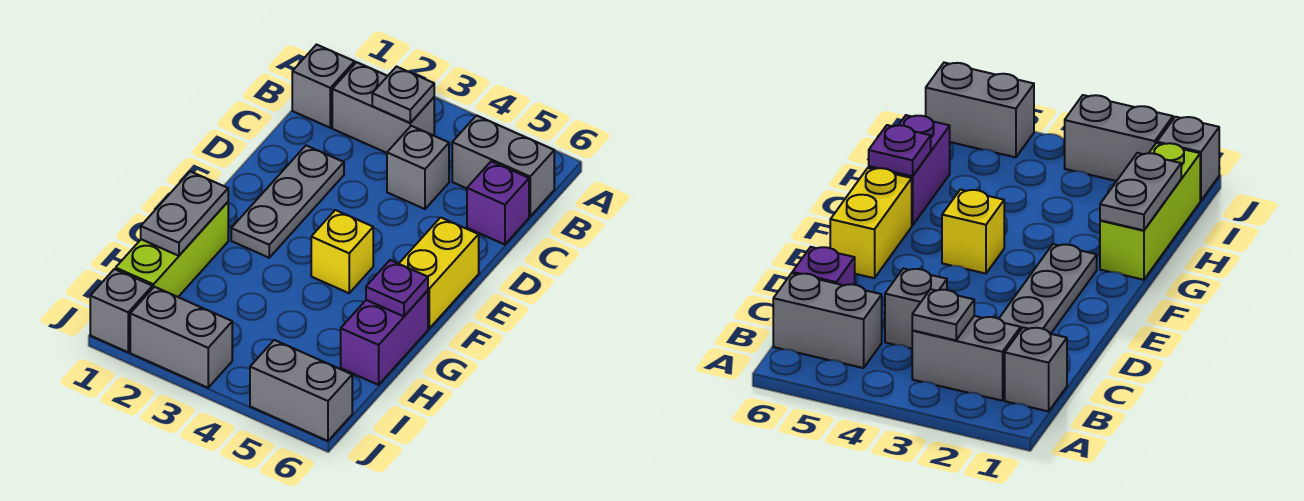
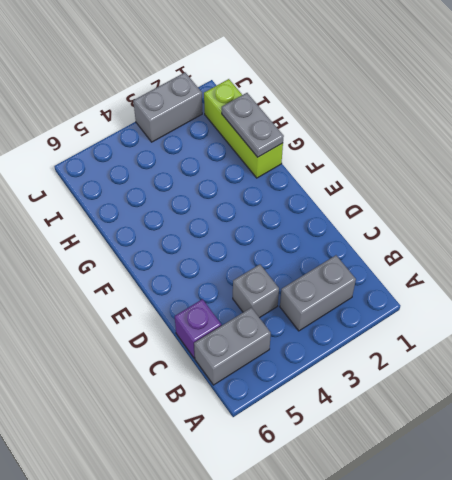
none -> grey 1x1 brick [292,45,355,128]
none -> grey 1x3 plate [231,145,344,258]
none -> yellow 1x2 brick [399,217,479,329]

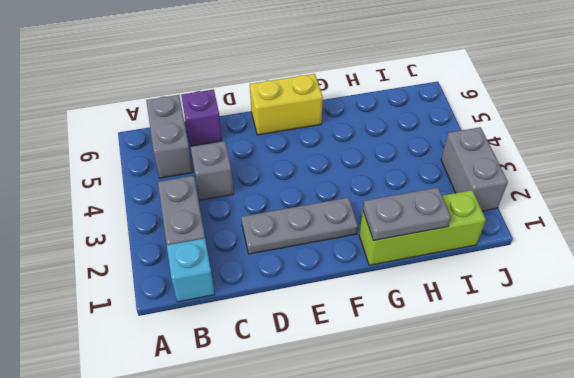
cyan 1x1 brick [167,238,215,302] -> grey 1x1 brick [292,45,355,128]
none -> yellow 1x1 brick [311,210,373,293]
none -> purple 1x2 brick [341,290,428,385]
none -> grey 1x1 brick [90,269,152,352]

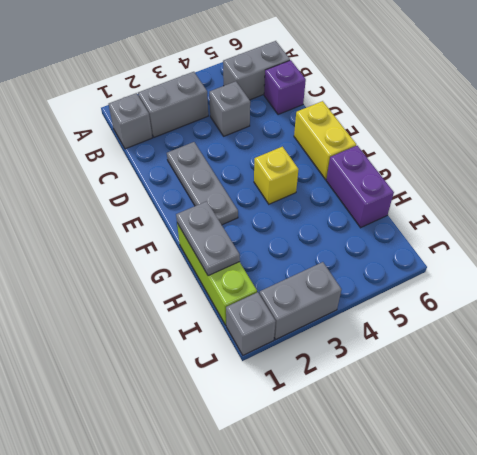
none -> grey 1x2 brick [250,340,352,441]
none -> grey 1x1 plate [372,67,434,123]
none -> purple 1x1 plate [366,260,428,316]

